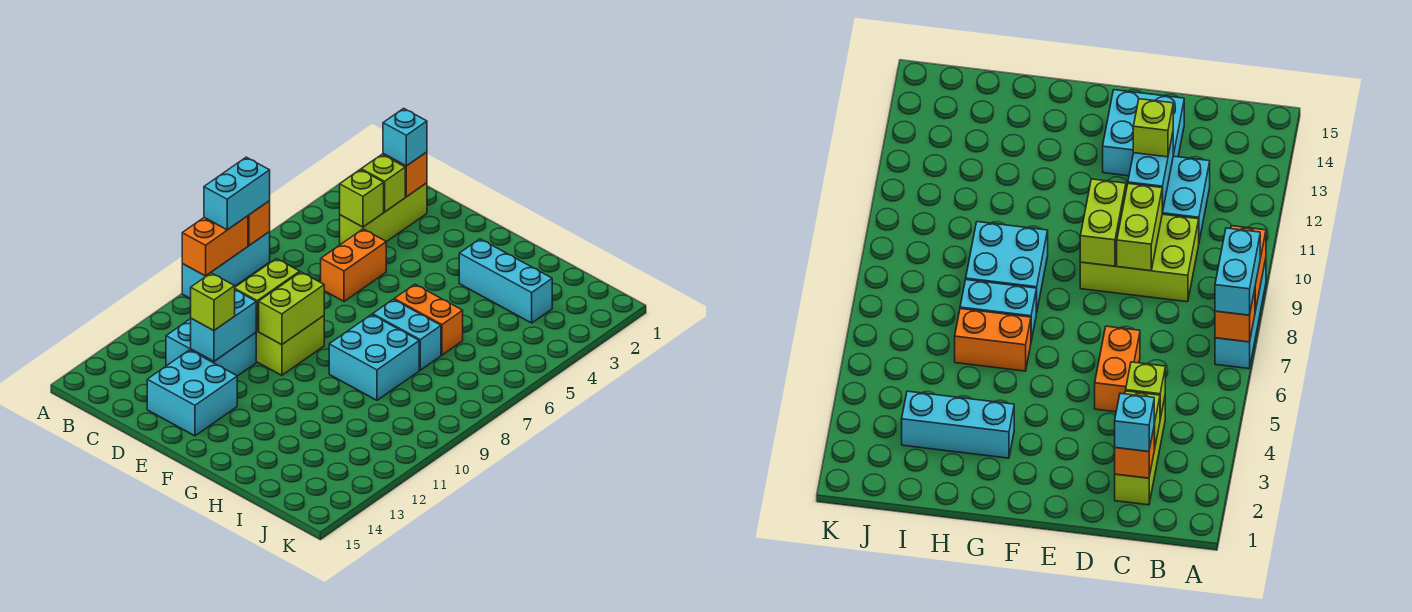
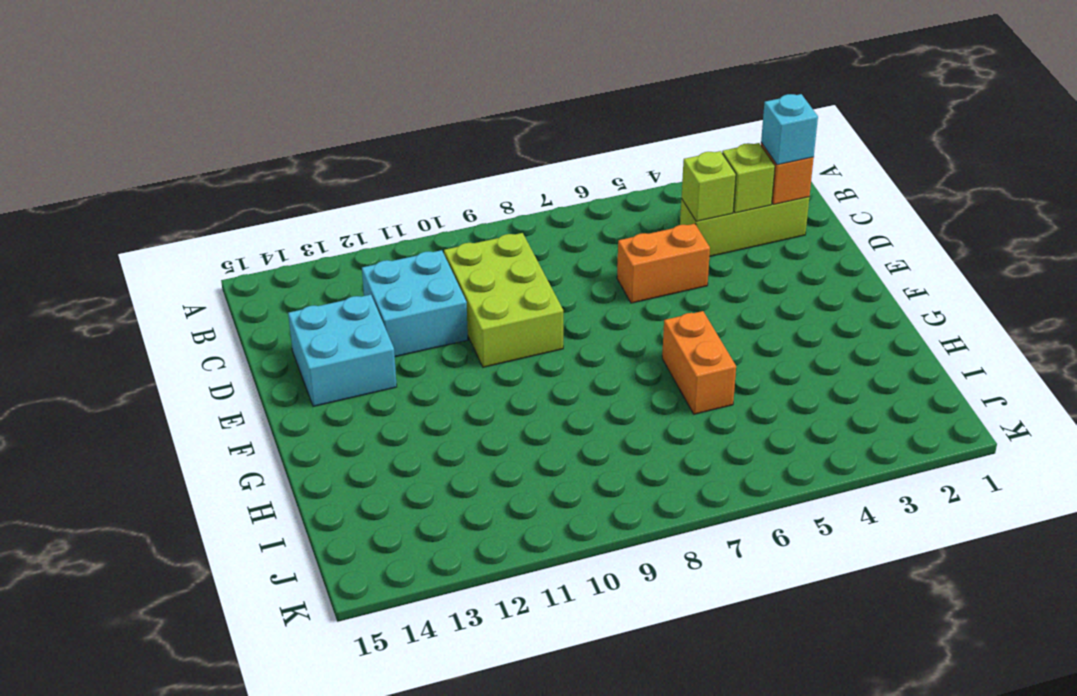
none -> cyan 1x3 brick [182,232,270,299]
none -> cyan 1x3 brick [459,239,552,323]
none -> cyan 1x2 brick [373,299,441,370]

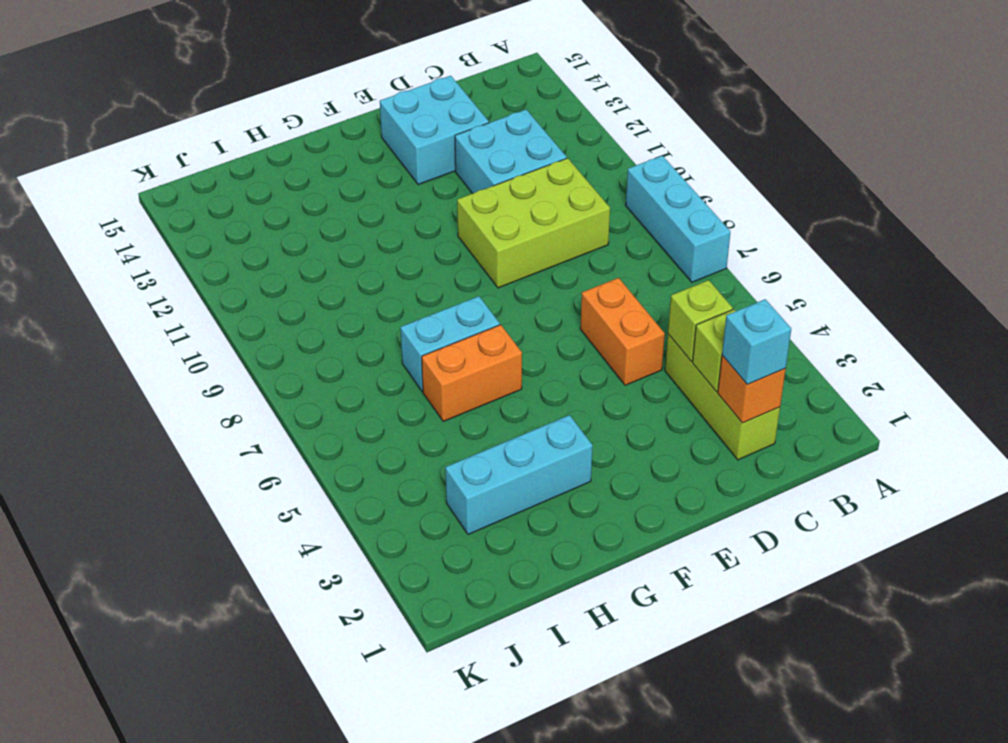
none -> cyan 2x2 brick [329,315,419,400]
none -> orange 1x1 brick [248,201,270,246]
none -> orange 1x2 brick [182,216,248,276]

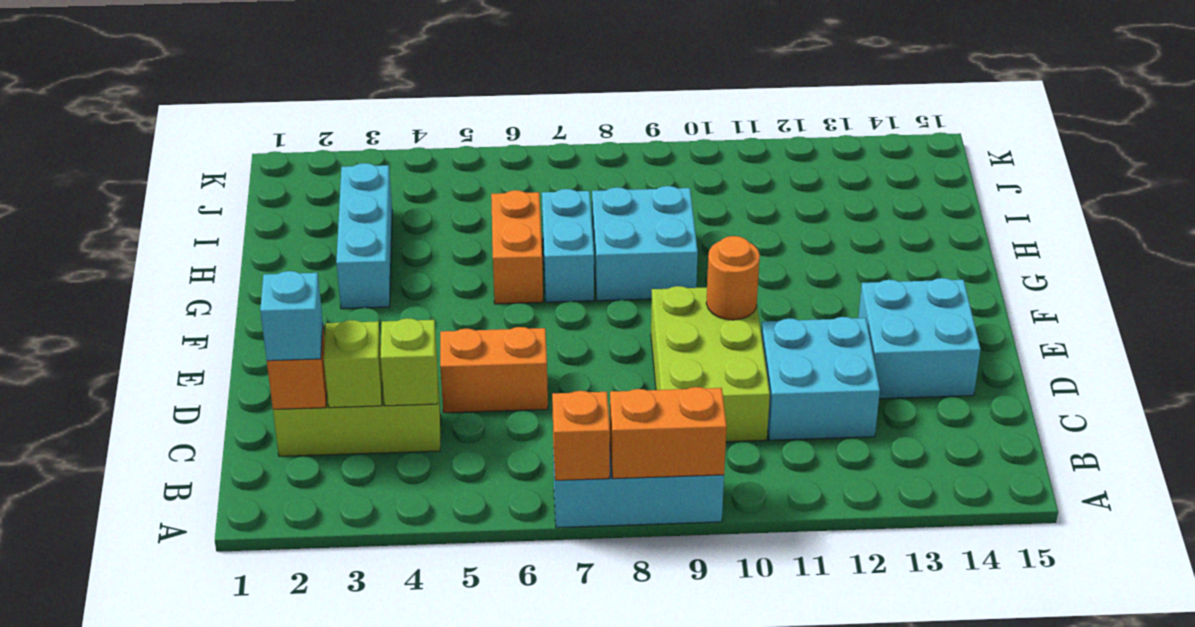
orange 1x1 round brick [706,236,760,320] -> lime 1x2 brick [259,272,324,345]
none -> lime 1x2 brick [235,259,300,331]
none -> cyan 1x2 brick [191,290,256,361]
none -> cyan 1x2 brick [204,157,270,230]

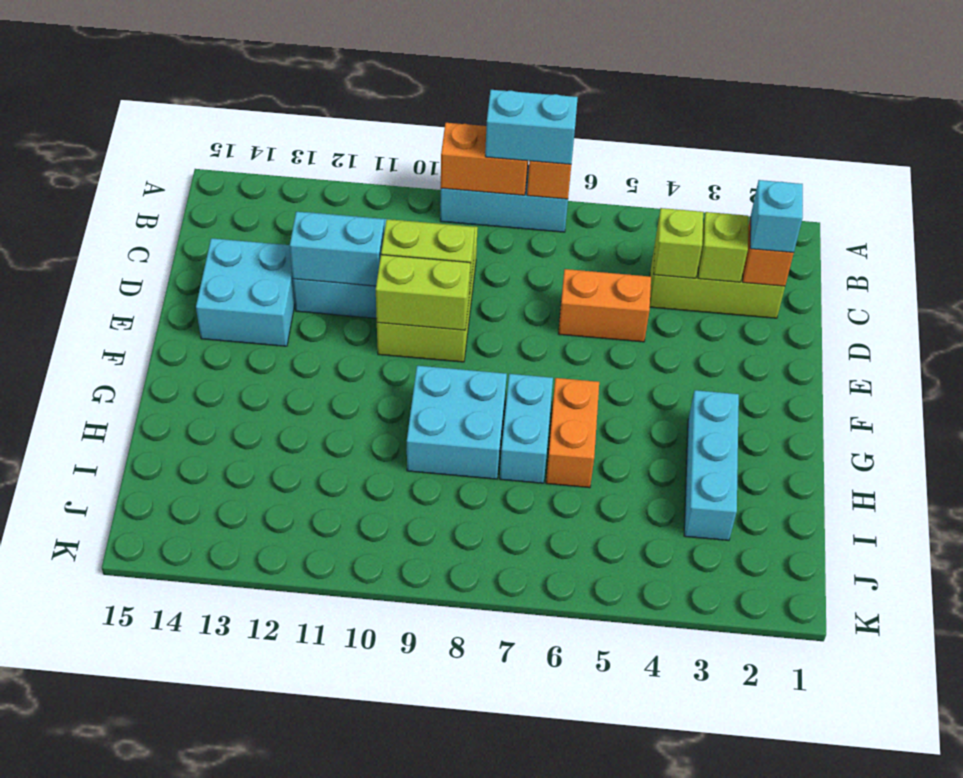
none -> lime 1x1 brick [191,273,235,331]

